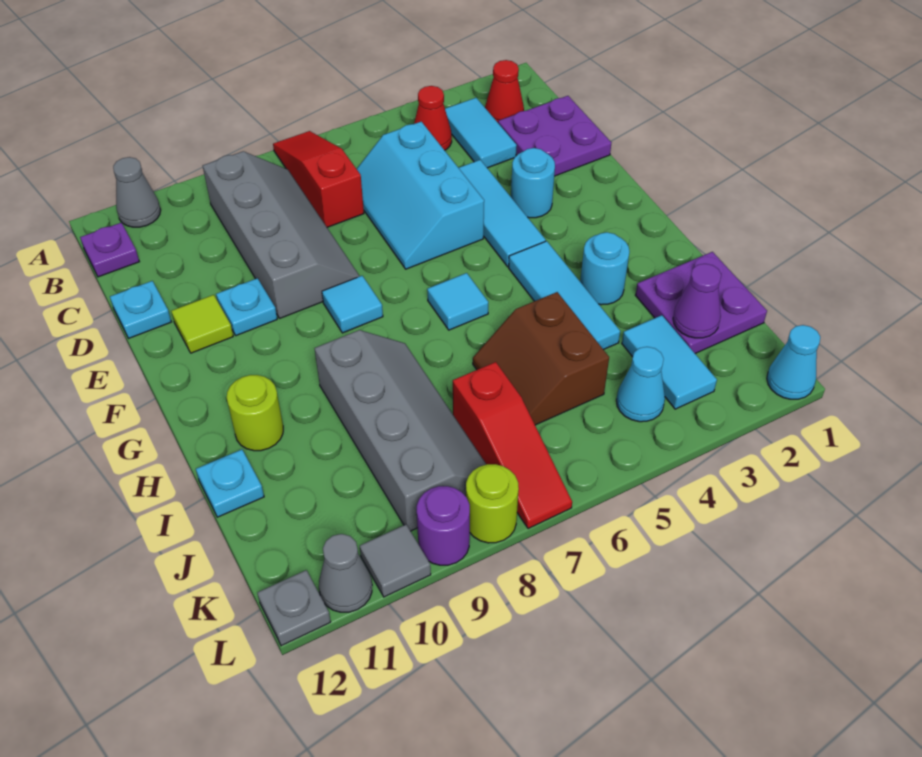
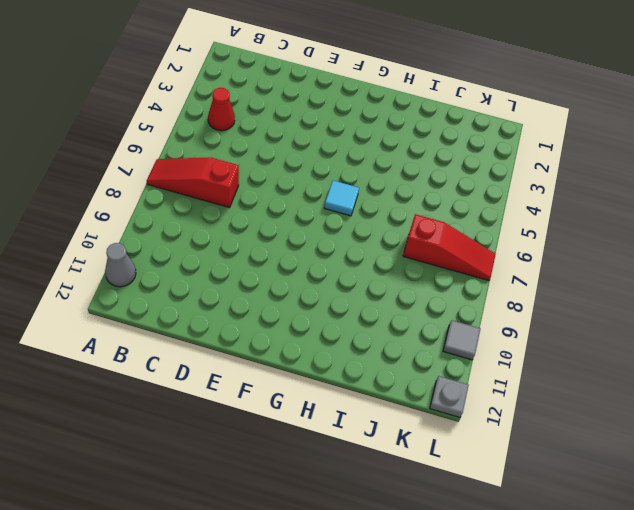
none -> red 1x1 cone [485,60,524,122]
none -> cyan 1x2 tile [445,98,517,168]
none -> grey 2x4 slope [203,151,360,318]
none -> purple 1x1 plate [80,223,139,277]

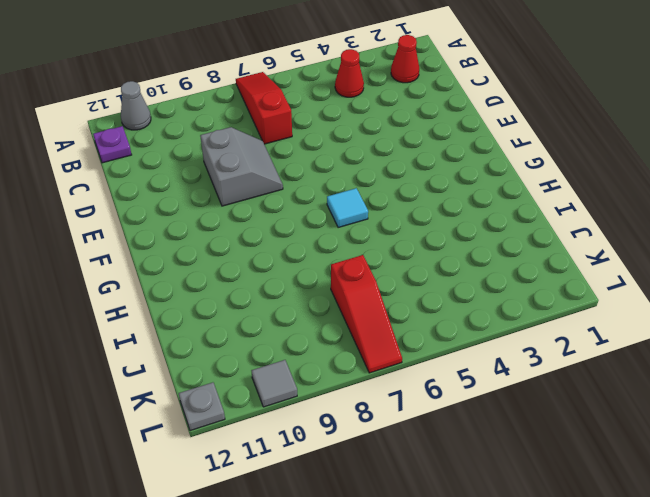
grey 2x2 slope [200,127,283,206] -> grey 2x4 slope [203,151,360,318]
none -> cyan 1x2 tile [445,98,517,168]
none -> purple 2x2 plate [498,96,611,176]
none -> cyan 2x3 slope [357,122,484,269]
none -> cyan 1x3 tile [459,160,546,267]

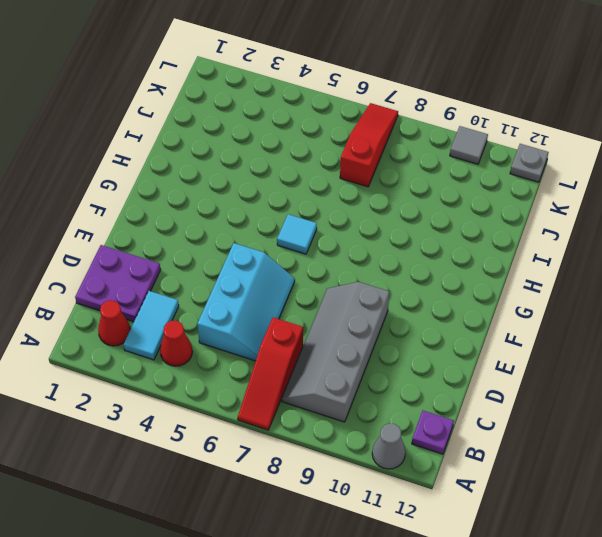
none -> cyan 1x3 tile [459,160,546,267]
none -> cyan 1x1 plate [110,281,171,338]
none -> cyan 1x1 round brick [511,148,555,218]
none -> cyan 1x1 plate [216,278,277,336]

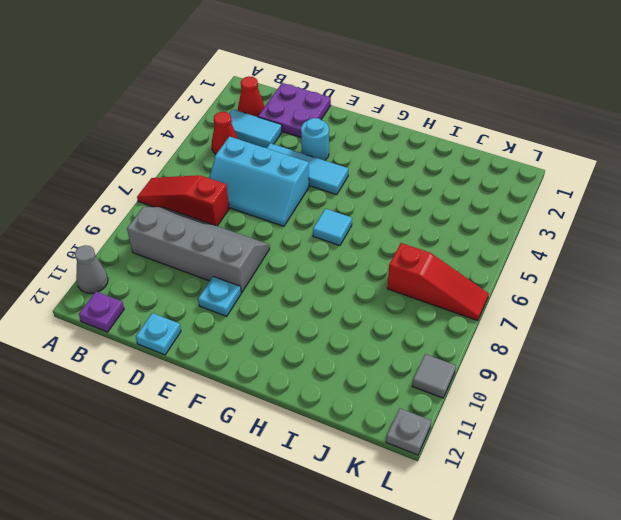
none -> lime 1x1 tile [171,295,233,353]
none -> cyan 1x1 tile [322,276,383,333]
none -> cyan 1x3 tile [509,241,620,350]
none -> cyan 1x1 round brick [580,232,629,305]

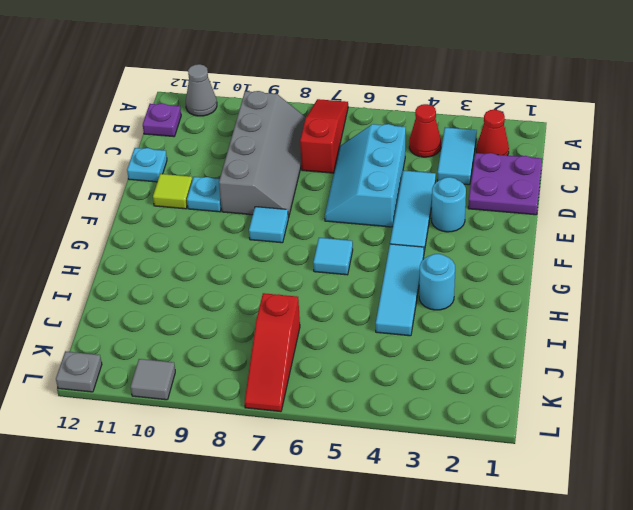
none -> grey 2x4 slope [315,330,487,531]
none -> lime 1x1 round brick [227,375,283,451]
none -> purple 2x2 plate [635,252,767,353]
none -> brown 2x2 slope [473,292,609,425]

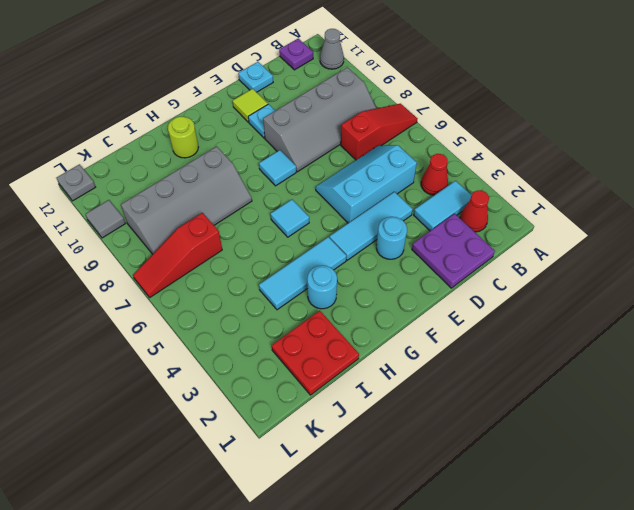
red 2x2 plate [272,311,359,395] -> purple 2x2 plate [635,252,767,353]
none -> brown 2x2 slope [473,292,609,425]
none -> cyan 1x1 plate [196,450,264,517]
none -> cyan 1x2 tile [622,315,717,409]
none -> cyan 1x1 cone [616,347,665,422]

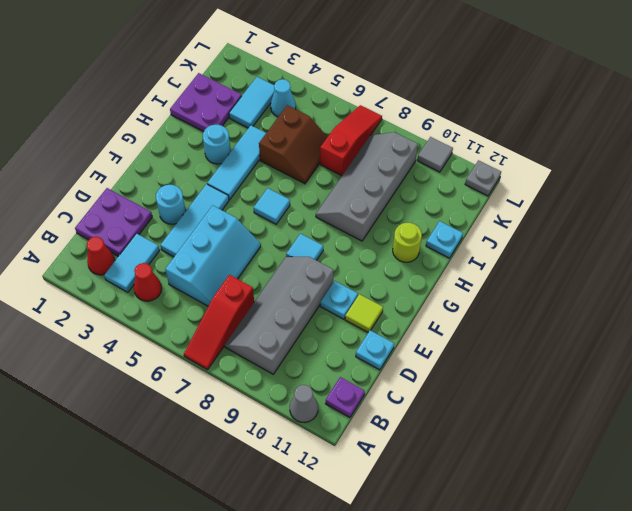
none -> cyan 1x1 cone [767,325,820,399]
none -> lime 1x1 round brick [466,464,519,543]
none -> purple 1x1 round brick [417,486,470,565]
none -> grey 1x1 cone [319,534,372,612]

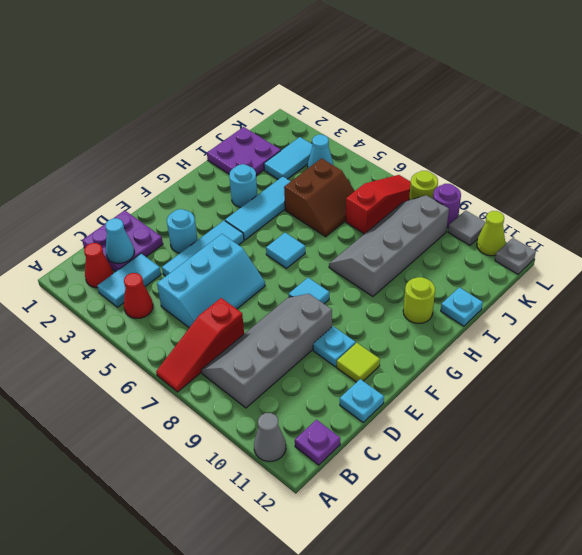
cyan 1x1 cone [105,218,134,263] -> cyan 1x1 cone moved to [767,325,820,399]
lime 1x1 cone [477,211,505,256] -> grey 1x1 cone [319,534,372,612]
none -> purple 1x1 cone [673,264,721,338]

